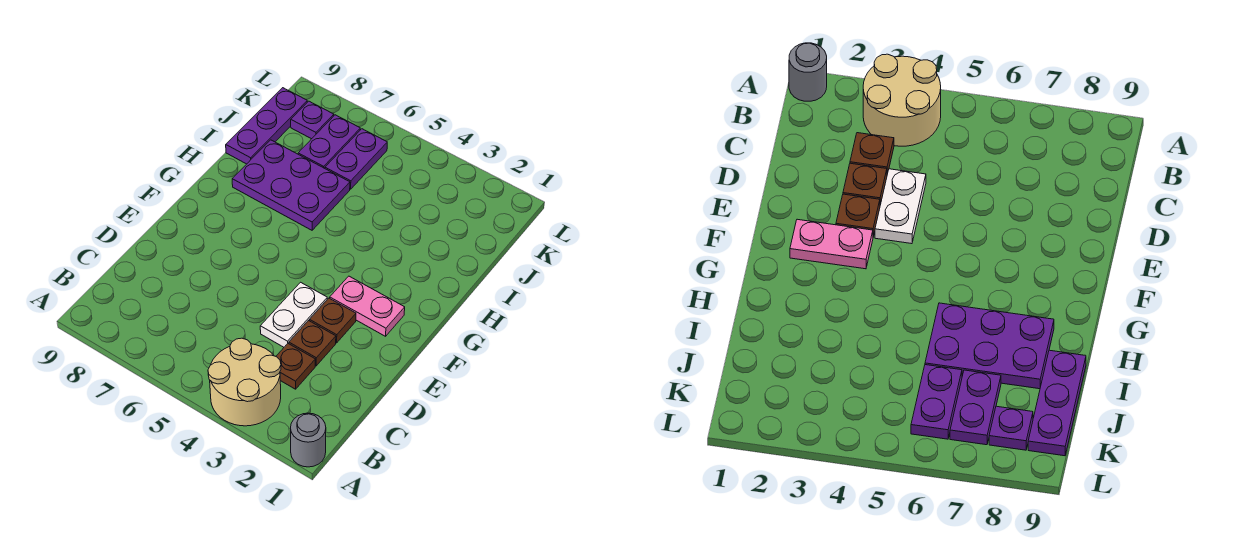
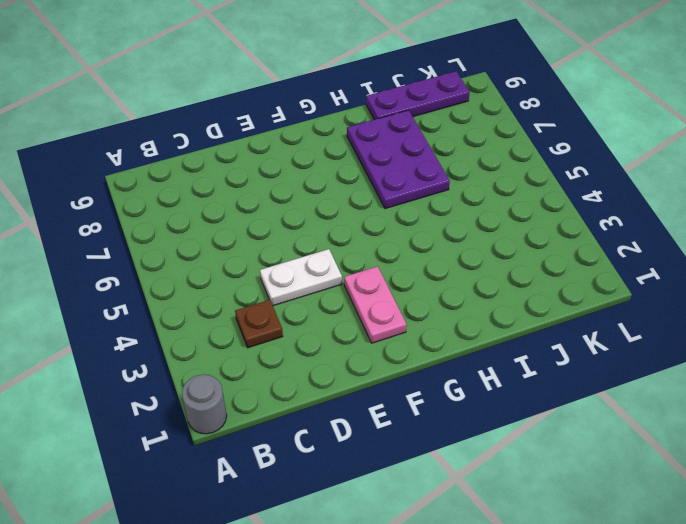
none -> tan 2x2 round brick [208,338,281,426]
none -> brown 1x1 plate [289,321,336,366]
none -> brown 1x1 plate [310,298,356,343]

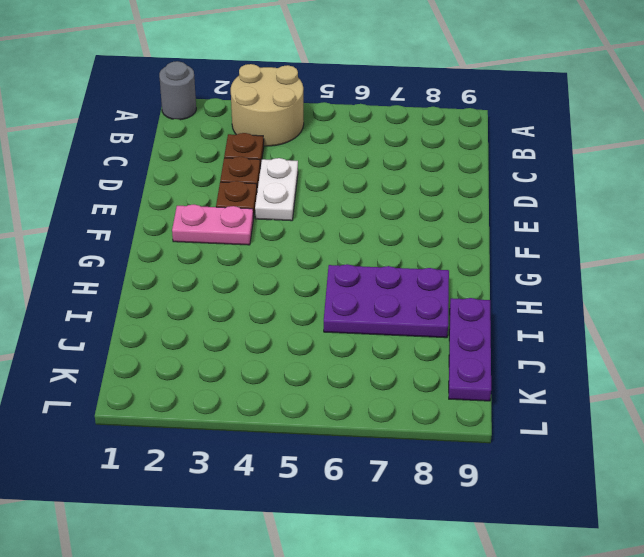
none -> purple 1x2 plate [325,129,387,189]
none -> purple 1x2 plate [298,115,360,168]
none -> purple 1x1 plate [291,101,334,139]

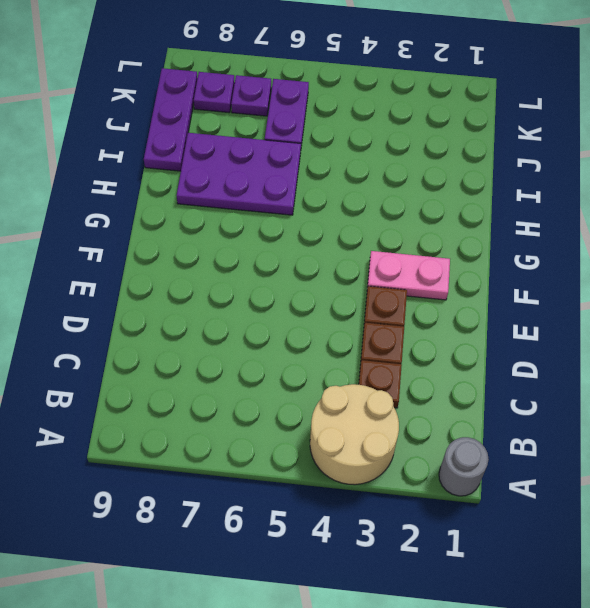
purple 1x1 plate [231,75,271,116] -> purple 1x2 plate [298,115,360,168]
none -> white 1x2 plate [260,282,327,347]

